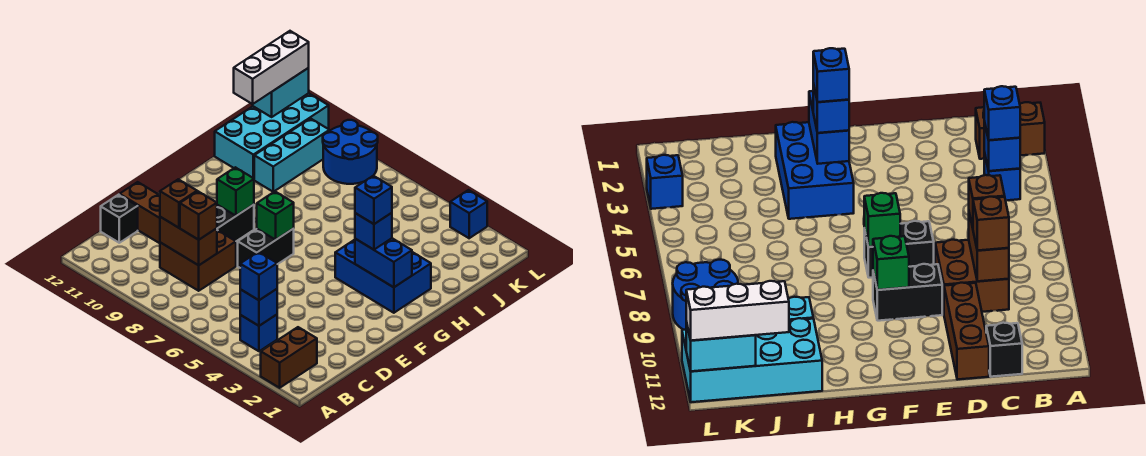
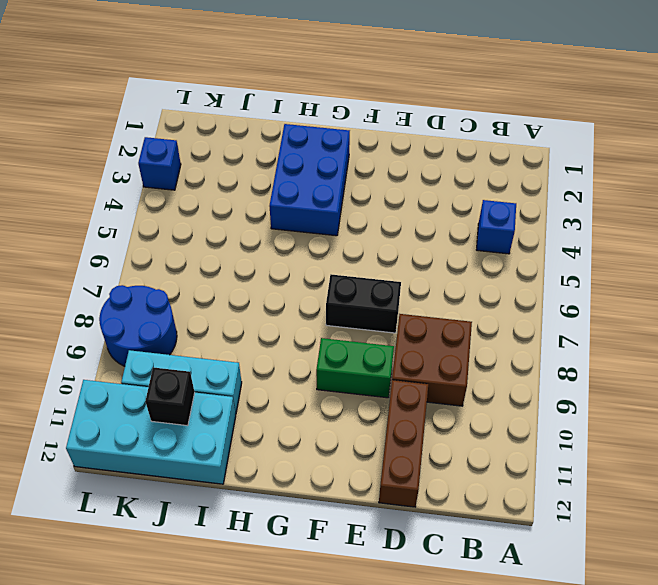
green 1x2 brick [316,338,394,398] -> black 1x2 brick [217,205,254,241]
black 1x1 brick [145,367,195,426] -> black 1x1 brick moved to [101,195,138,243]
none -> brown 1x2 brick [261,327,317,388]
none -> blue 1x1 brick [240,289,277,326]
none -> brown 1x2 brick [160,217,217,265]

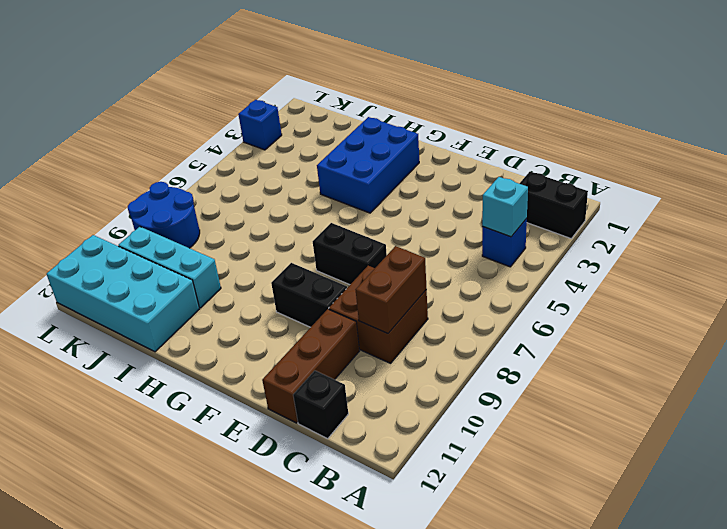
black 1x2 brick [519,172,588,238] -> brown 1x2 brick [261,327,317,388]
cyan 1x1 brick [482,177,528,237] -> blue 1x1 brick [240,289,277,326]
none -> green 1x1 brick [257,191,294,240]
none -> green 1x1 brick [217,167,254,216]
none -> blue 1x2 brick [355,238,412,287]

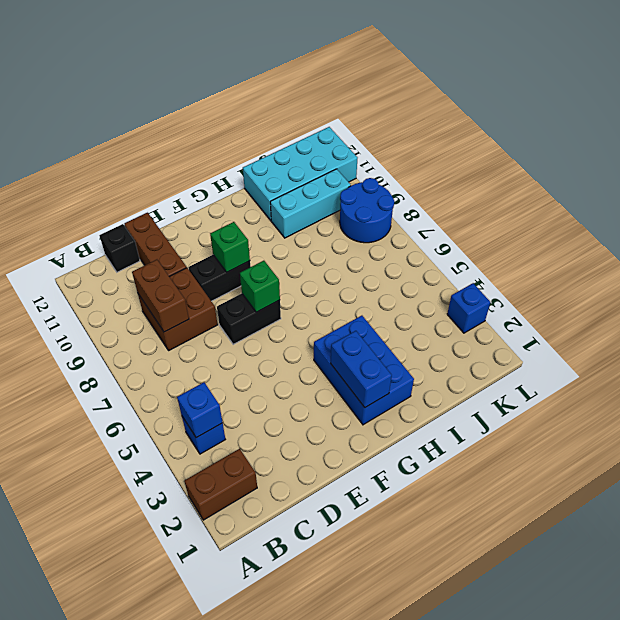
none -> cyan 1x2 brick [253,68,309,117]
none -> blue 1x1 brick [240,252,277,300]
none -> brown 1x1 brick [180,191,217,240]

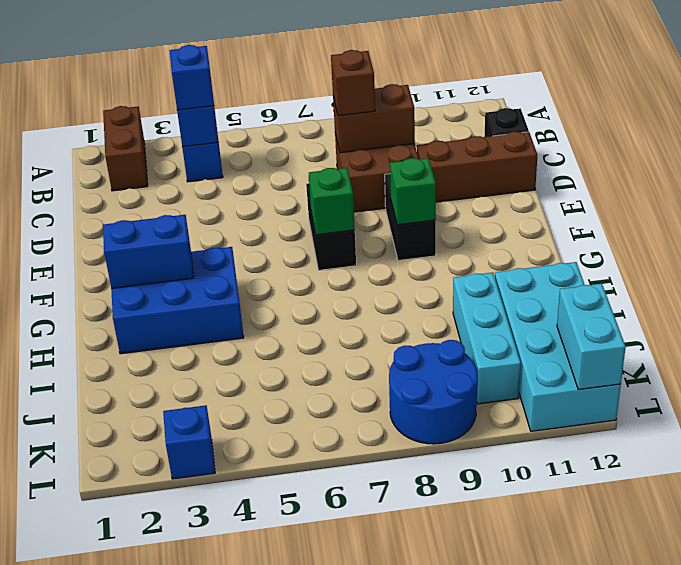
none -> brown 1x1 brick [160,179,197,228]
none -> blue 1x1 brick [355,213,392,250]
none -> white 1x3 brick [234,31,309,104]

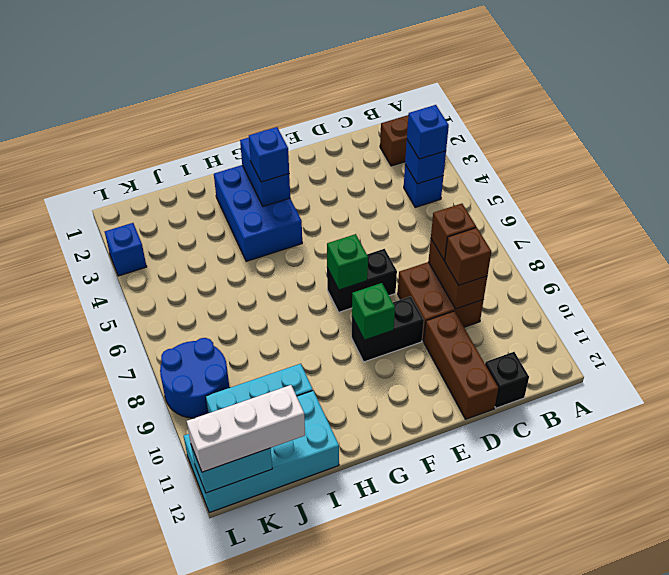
none -> blue 1x1 brick [355,176,392,224]

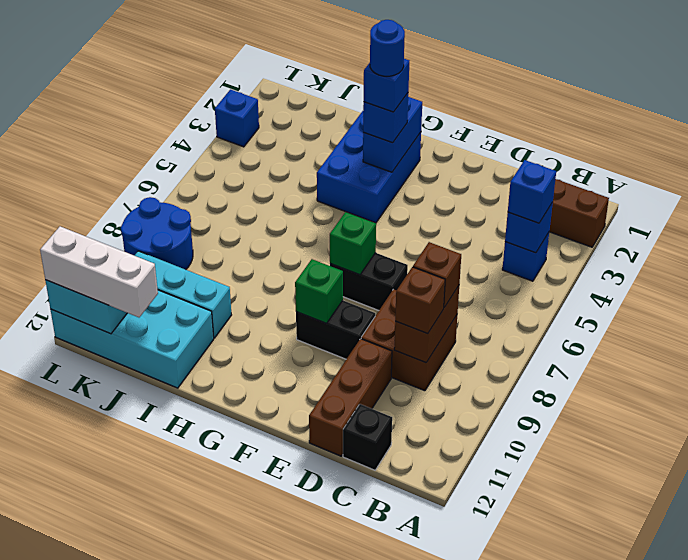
blue 1x1 round brick [370,20,405,76] -> none

